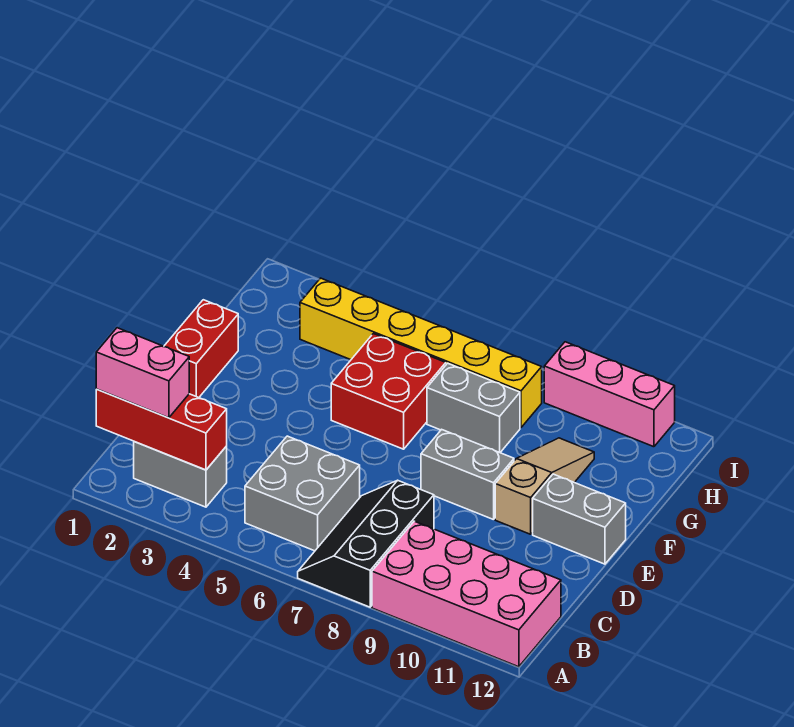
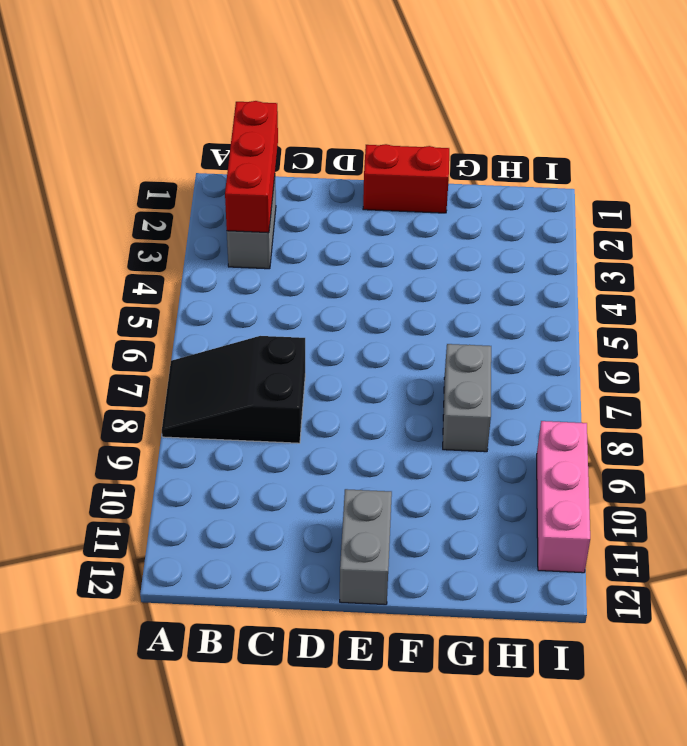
black 2x3 slope [162,336,305,443] -> black 2x3 slope turned to [298,480,434,607]
none -> pink 2x4 brick [372,521,561,667]
none -> grey 2x2 brick [245,436,360,551]
none -> grey 1x2 brick [421,430,514,520]

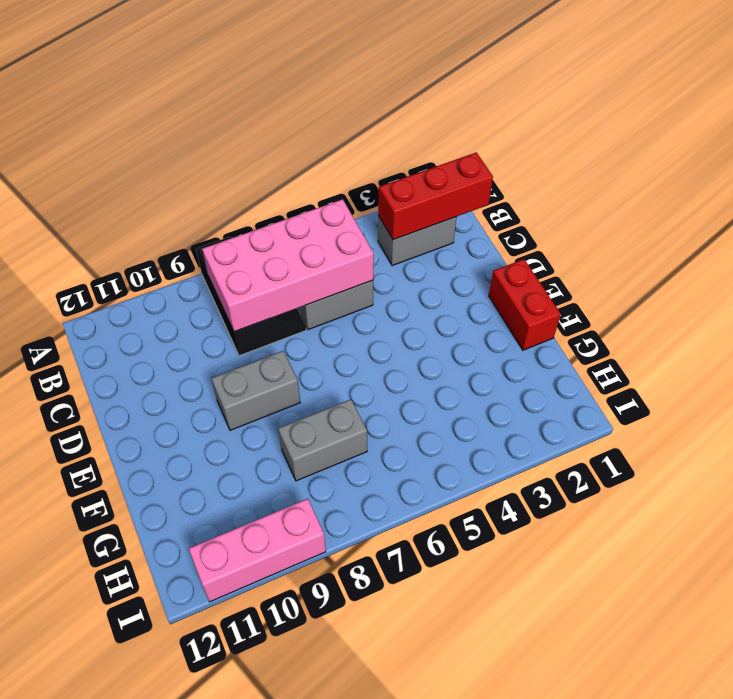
pink 2x4 brick [202,199,374,332] -> pink 2x4 brick moved to [372,521,561,667]
none -> tan 1x3 slope [495,438,594,534]
none -> grey 1x2 brick [533,474,626,564]
none -> red 2x2 brick [331,334,446,449]

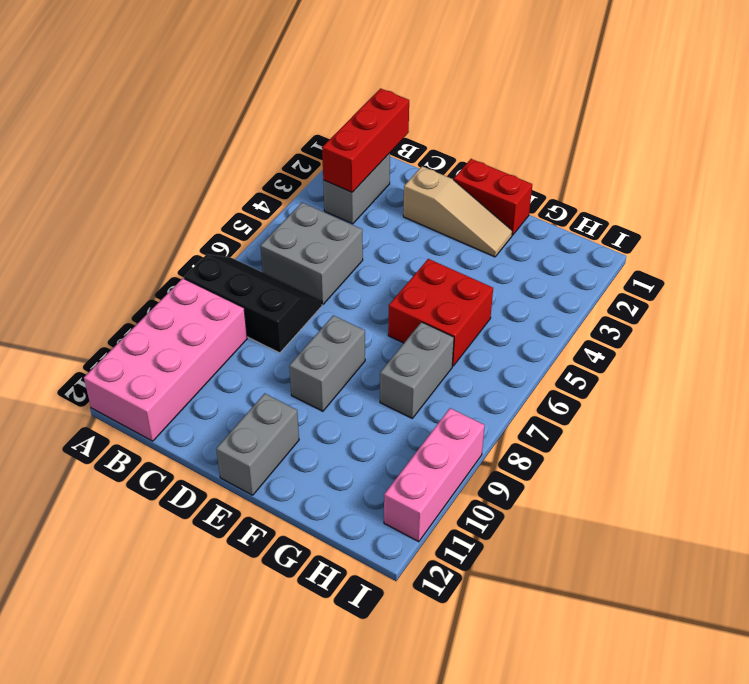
tan 1x3 slope [403,166,512,257] -> tan 1x3 slope moved to [495,438,594,534]
none -> yellow 1x6 brick [300,278,542,428]
none -> pink 1x2 brick [96,328,189,418]

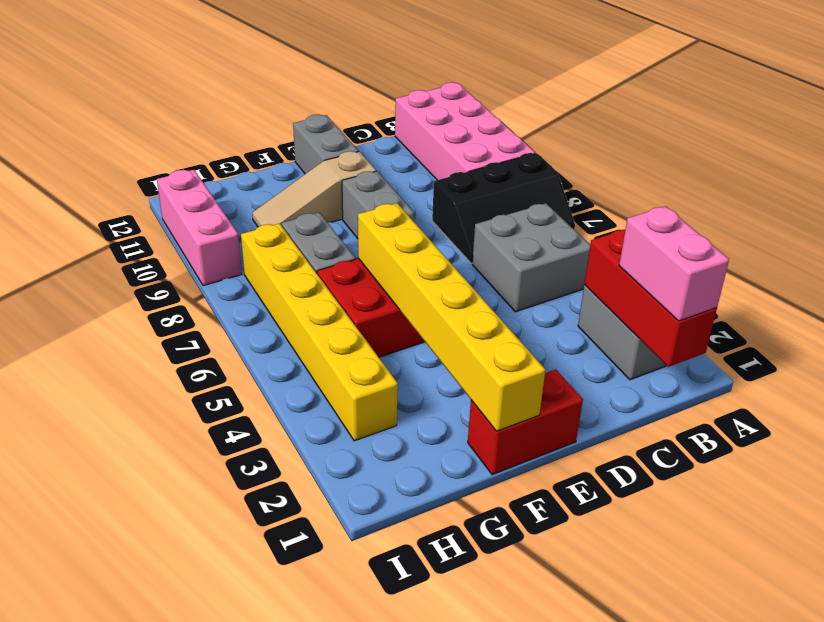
yellow 1x6 brick [358,203,545,431] -> none

